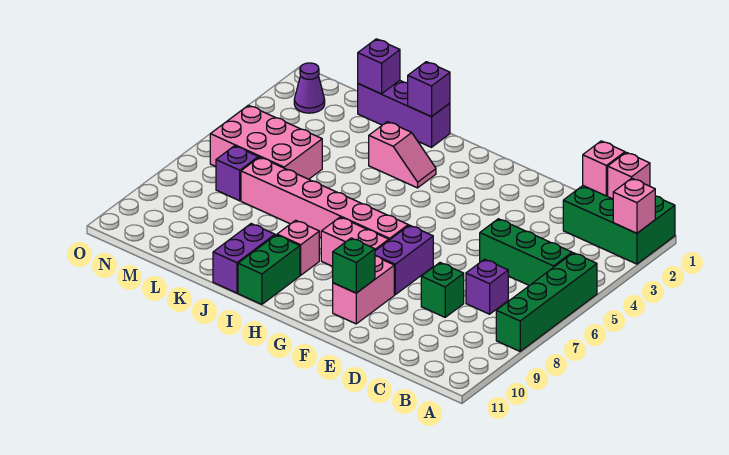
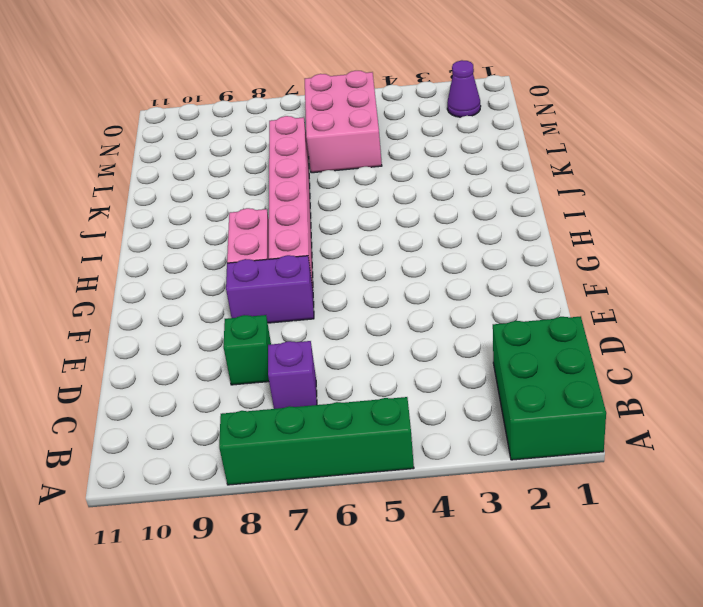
none -> green 1x3 brick [480,219,572,285]
none -> pink 1x2 brick [333,256,394,324]
none -> pink 1x2 slope [369,122,436,188]

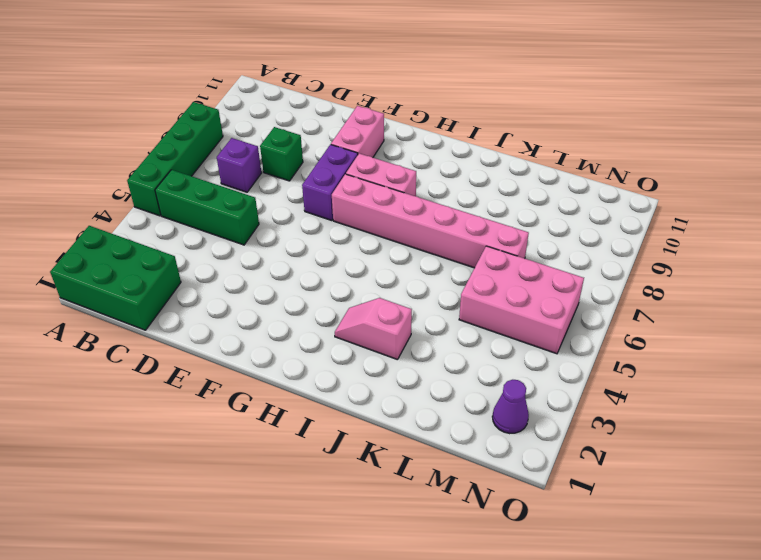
none -> pink 1x1 brick [277,220,319,275]
none -> green 1x2 brick [238,235,300,304]
none -> purple 1x3 brick [358,81,450,147]

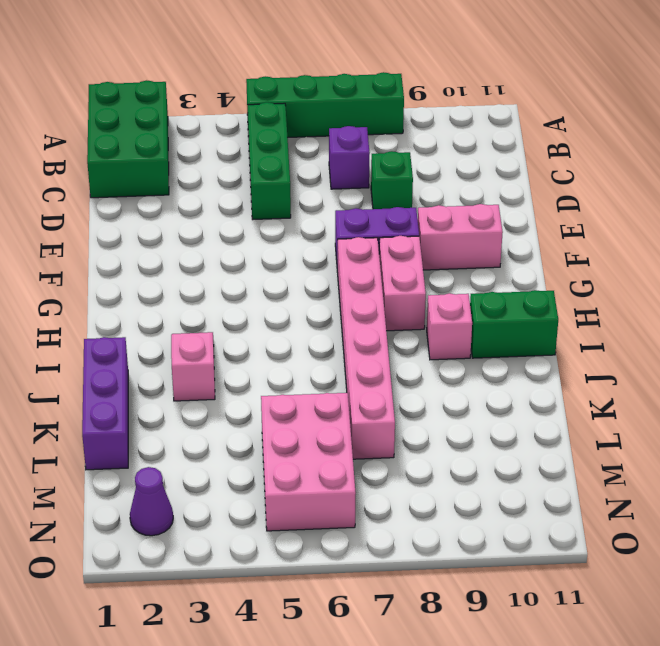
none -> purple 1x2 brick [213,224,275,293]
none -> purple 1x1 brick [216,146,258,201]
none -> pink 1x1 brick [613,178,655,233]

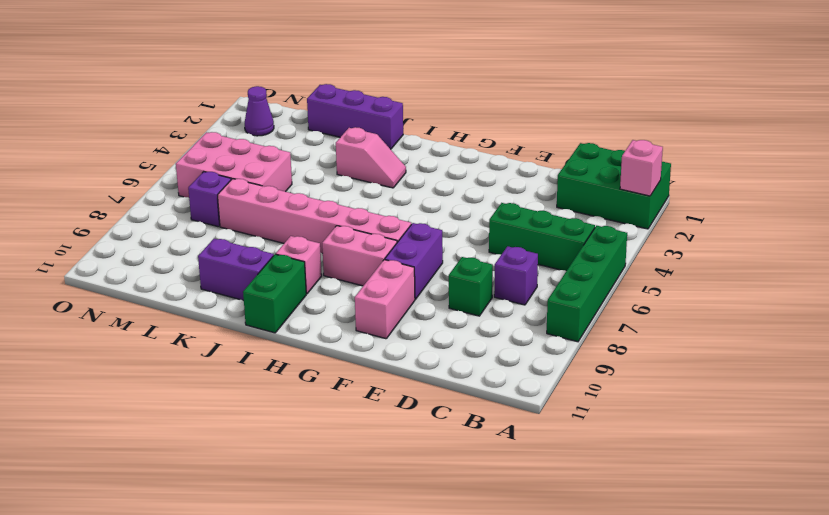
purple 1x2 brick [198,239,274,301] -> purple 1x2 brick turned to [213,224,275,293]
none -> pink 1x1 brick [608,152,650,199]
none -> pink 1x1 brick [583,141,625,196]
none -> green 1x1 brick [333,238,375,293]

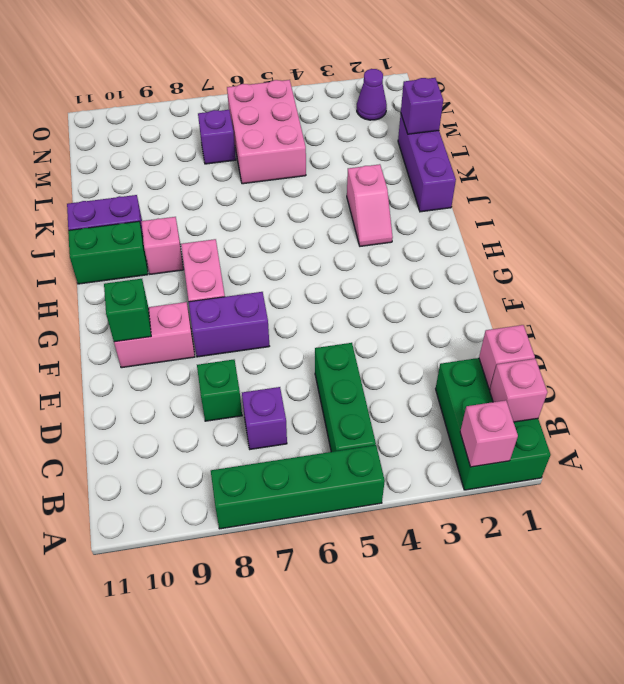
none -> pink 1x6 brick [241,157,408,240]
none -> purple 1x1 brick [408,62,450,117]

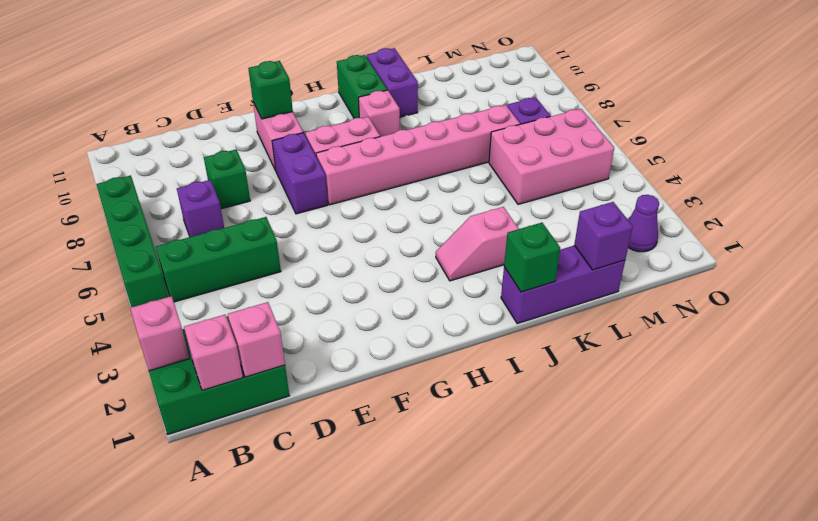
green 1x1 brick [504,223,560,292] -> purple 1x1 brick [408,62,450,117]

